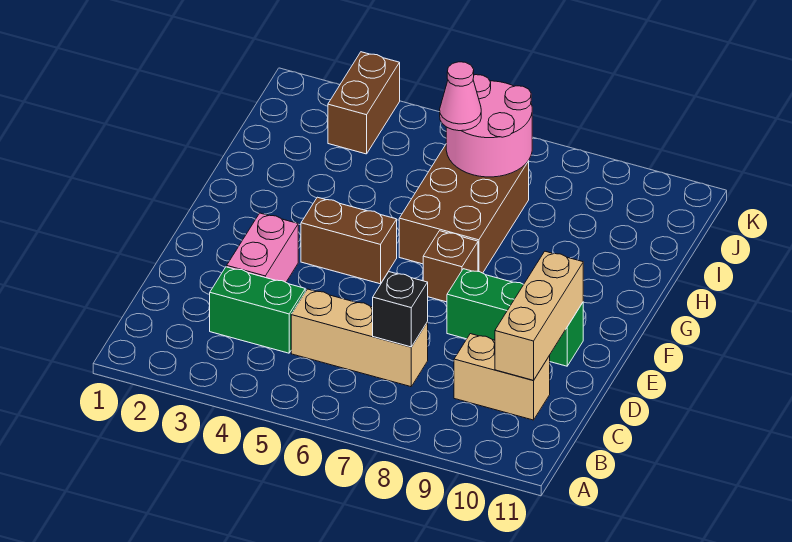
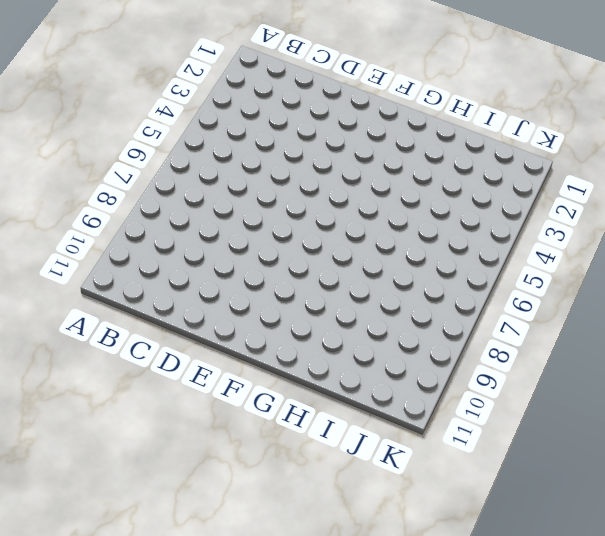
none -> green 1x2 brick [210,267,305,353]
none -> tan 1x3 brick [291,289,428,387]
none -> tan 1x2 brick [454,334,550,420]

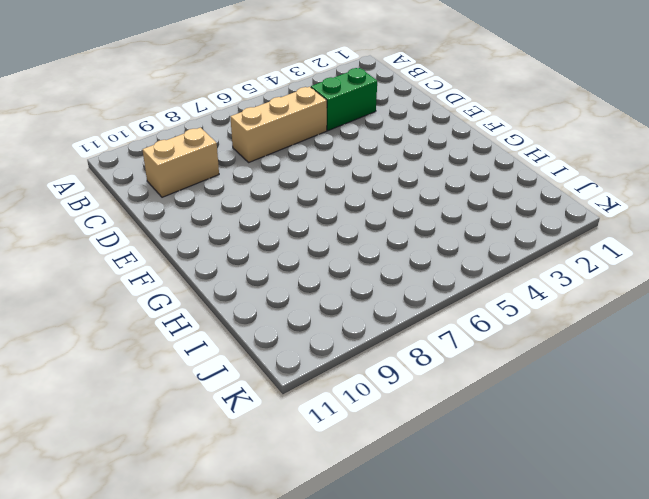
none -> pink 1x2 brick [227,213,298,282]
none -> green 1x3 brick [447,269,583,366]
none -> brown 1x2 brick [301,197,397,284]

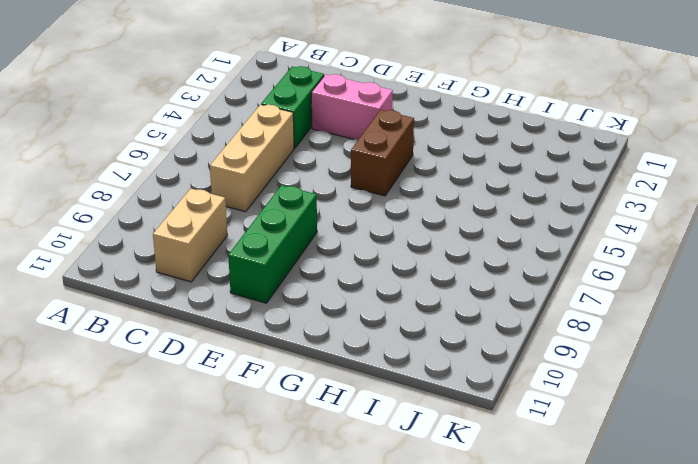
none -> brown 1x1 brick [423,231,478,302]
none -> brown 2x3 brick [399,145,529,273]
none -> brown 1x2 brick [328,52,400,154]

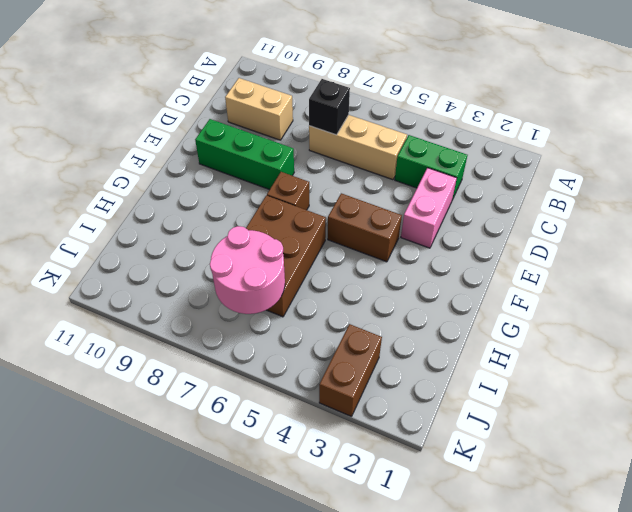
none -> tan 1x3 brick [495,251,583,380]
none -> pink 1x1 cone [440,62,481,131]

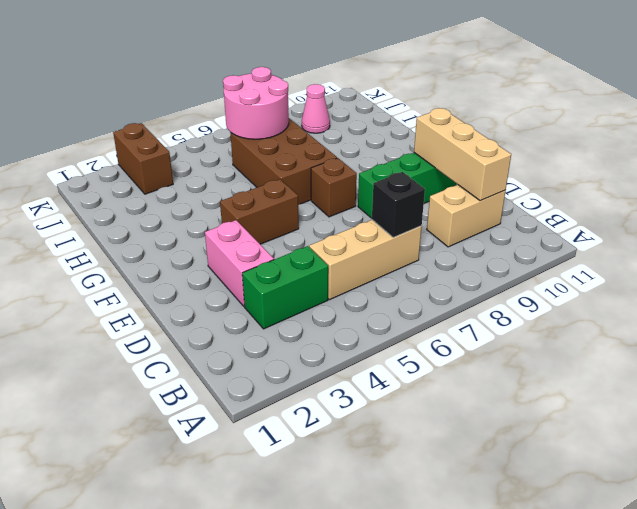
pink 1x1 cone [302,84,330,133] -> pink 1x1 cone moved to [440,62,481,131]

